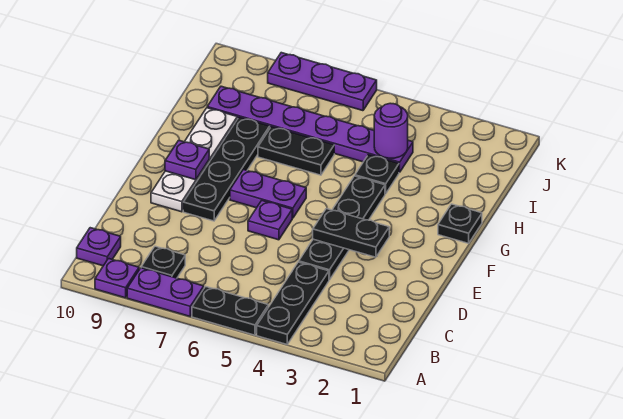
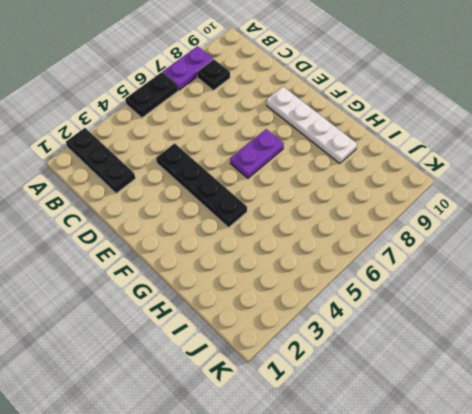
black 1x3 plate [66,128,135,193] -> black 1x3 plate moved to [257,262,329,344]
none -> purple 1x1 plate [95,259,139,298]
none -> purple 1x1 plate [77,228,121,266]
none -> purple 1x1 plate [248,201,292,240]

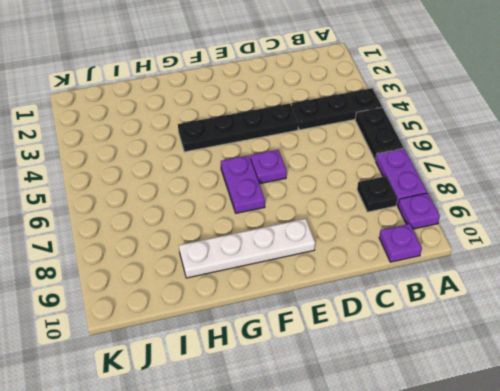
none -> black 1x4 plate [183,117,270,221]
none -> black 1x1 plate [438,204,482,243]
none -> black 1x1 plate [355,155,399,194]

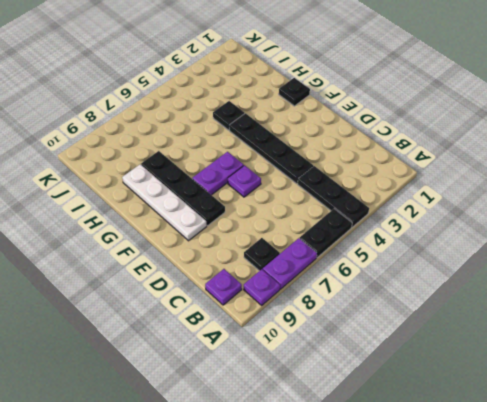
none -> black 1x2 plate [258,127,334,175]
none -> purple 1x6 plate [207,86,413,172]
none -> purple 1x3 plate [268,53,377,111]

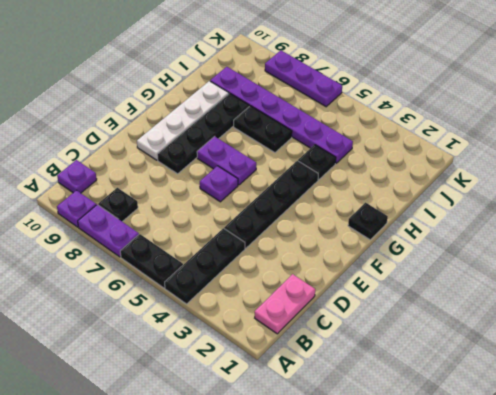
pink 1x2 plate [255,274,315,334] -> none
none -> black 1x2 plate [313,209,389,257]
none -> purple 1x1 plate [165,140,209,180]
none -> purple 1x1 round brick [374,103,408,158]

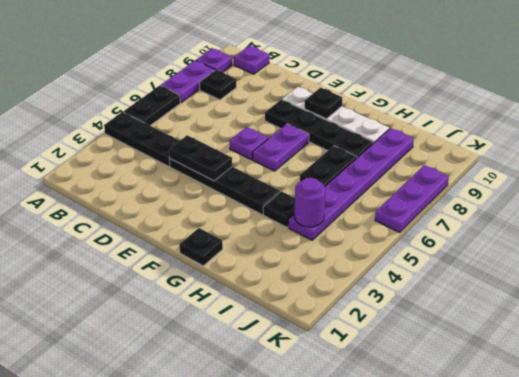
black 1x2 plate [169,135,232,181] -> black 1x2 plate turned to [313,209,389,257]
black 1x1 plate [305,88,342,119] -> purple 1x1 plate [165,140,209,180]

